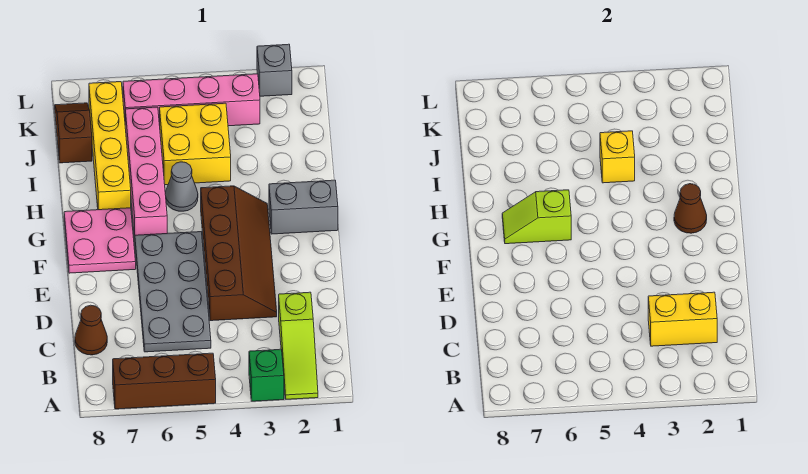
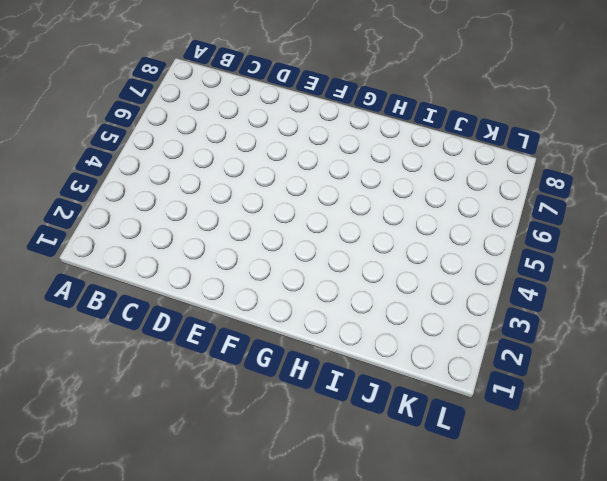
none -> lime 1x3 slope [279,292,318,399]
none -> green 1x1 brick [249,349,284,401]
none -> brown 1x3 brick [113,353,216,409]

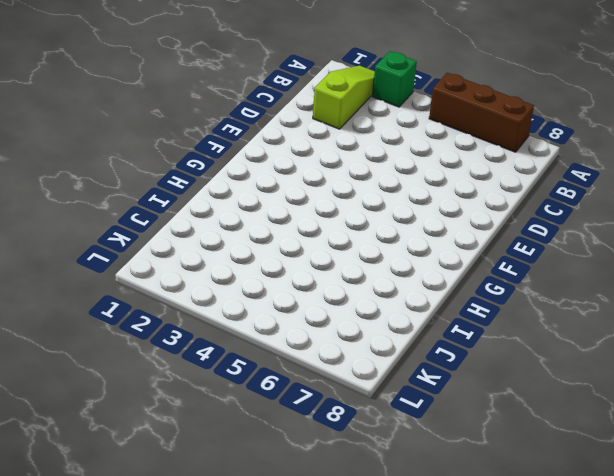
none -> grey 2x4 plate [135,232,211,352]
none -> brown 1x1 cone [75,305,107,355]
none -> brown 2x4 slope [201,186,277,321]

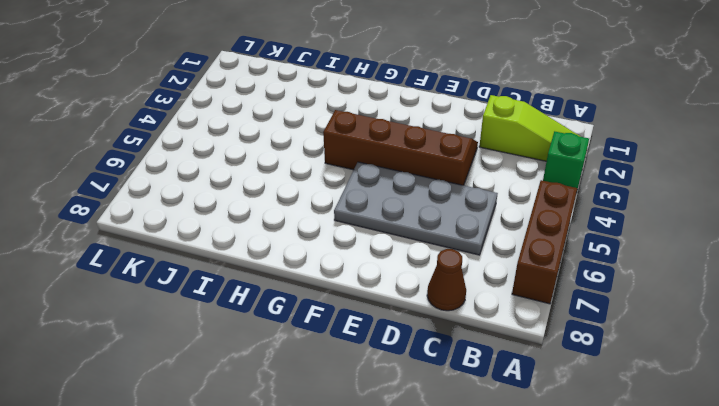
none -> pink 2x2 plate [64,208,136,273]
none -> grey 1x2 brick [269,180,338,234]
none -> pink 1x4 brick [125,107,167,238]

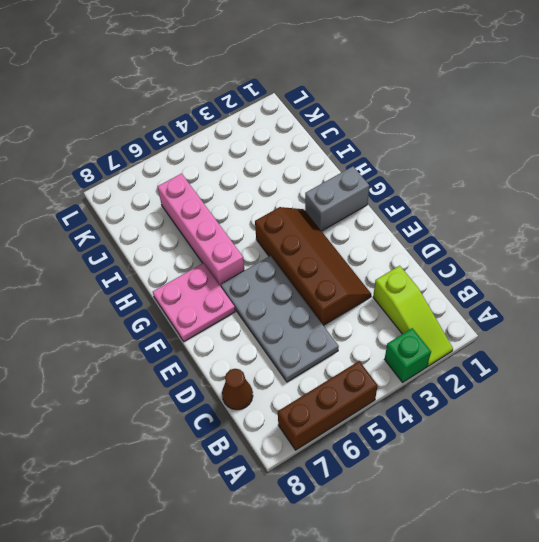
none -> grey 1x1 cone [165,162,198,211]
none -> yellow 1x4 brick [89,82,131,210]
none -> yellow 2x2 brick [160,103,231,185]

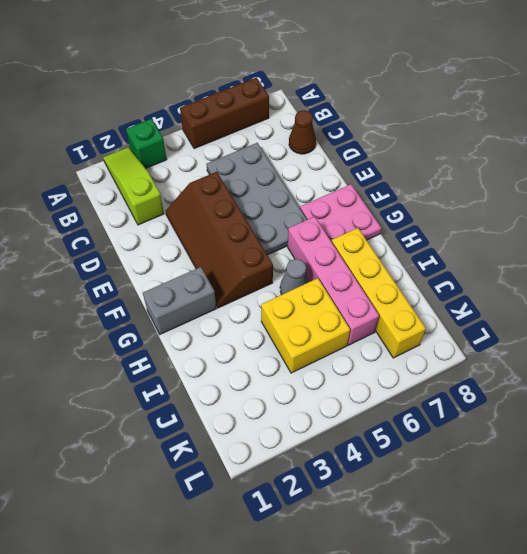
none -> brown 1x2 slope [55,103,92,163]
none -> pink 1x4 brick [123,74,260,126]
none -> grey 1x1 brick [257,44,292,96]

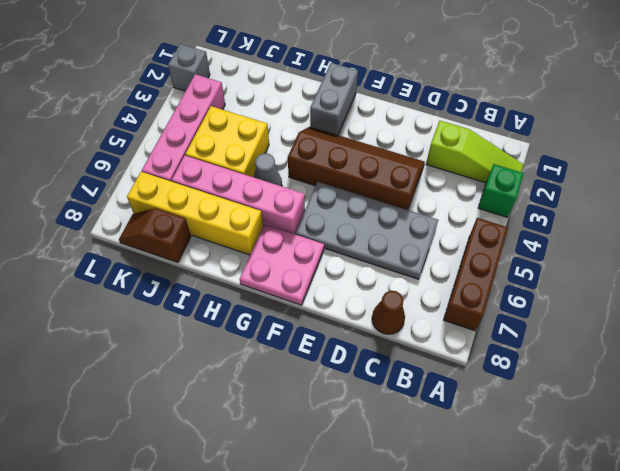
none -> yellow 1x2 brick [648,292,717,346]
none -> brown 1x1 cone [674,184,707,233]
none -> lime 1x2 slope [502,190,571,244]

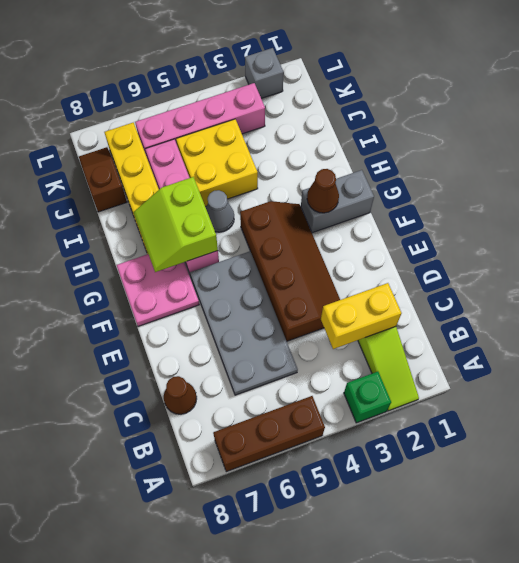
lime 2x2 slope [134,177,218,272] -> lime 1x2 slope [502,190,571,244]
none -> yellow 1x1 brick [600,131,635,183]

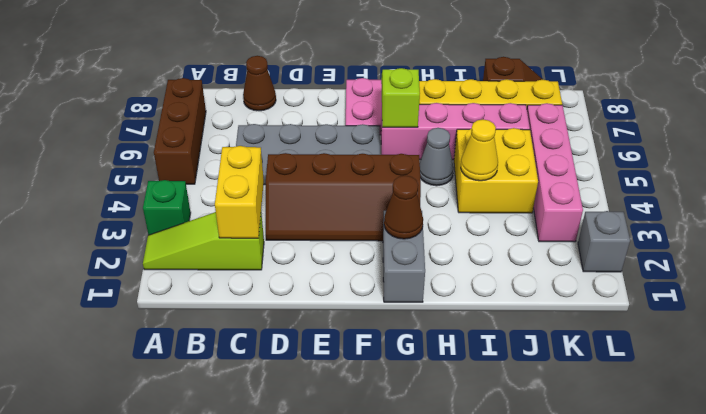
yellow 1x1 cone [461,119,498,181] -> yellow 1x1 brick [600,131,635,183]

